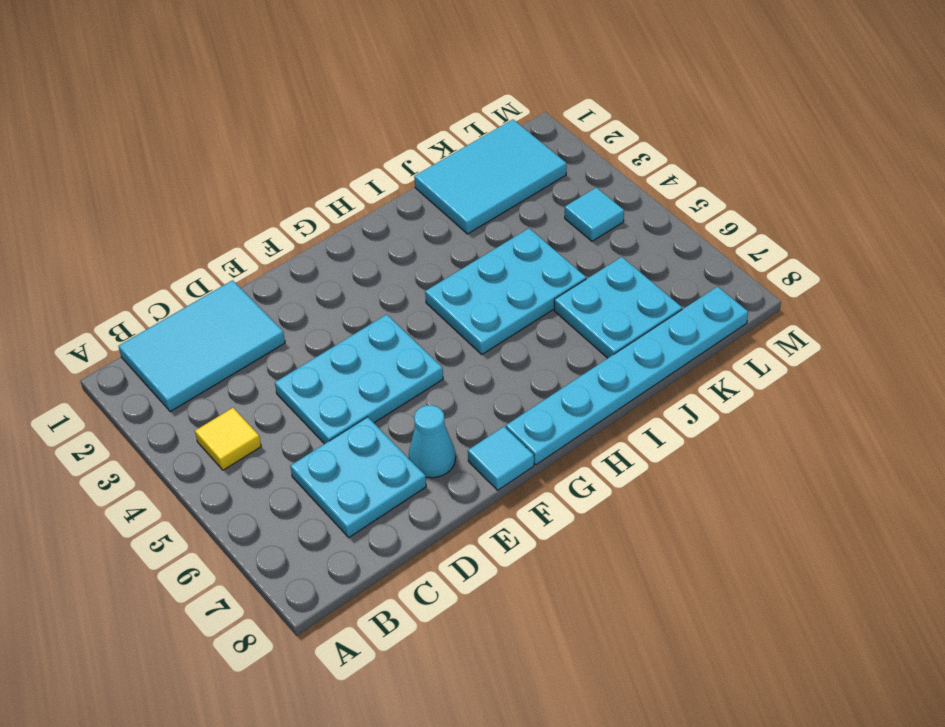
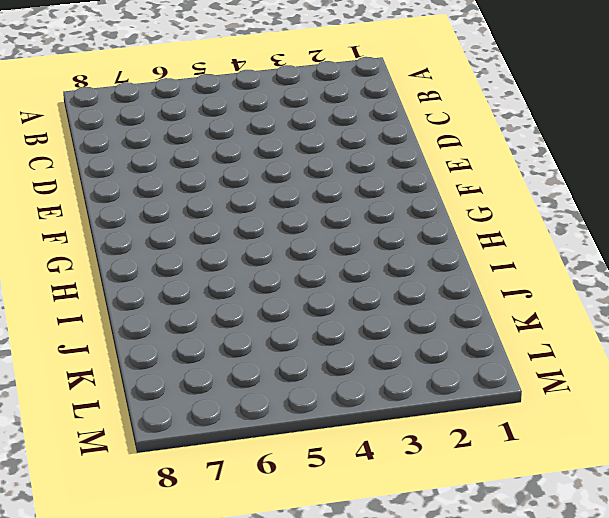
none -> cyan 2x3 tile [118,280,285,412]
none -> yellow 1x1 tile [195,408,261,470]

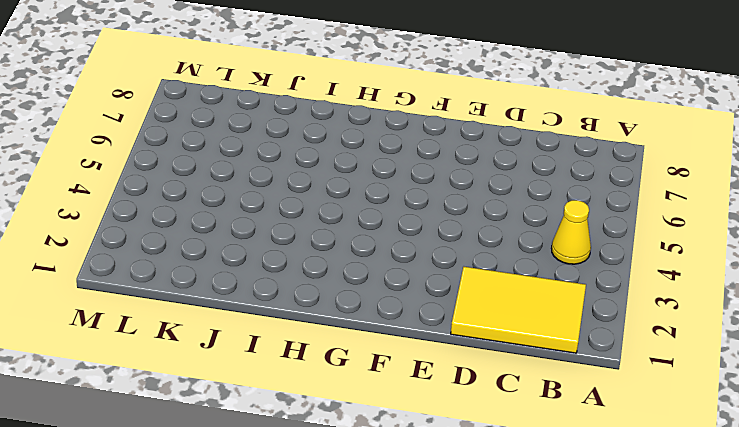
yellow 2x3 tile [451,267,586,353] -> cyan 2x3 tile [118,280,285,412]
yellow 1x1 cone [551,200,591,264] -> yellow 1x1 tile [195,408,261,470]
none -> cyan 2x2 plate [290,417,426,537]
none -> cyan 2x3 plate [275,315,443,444]

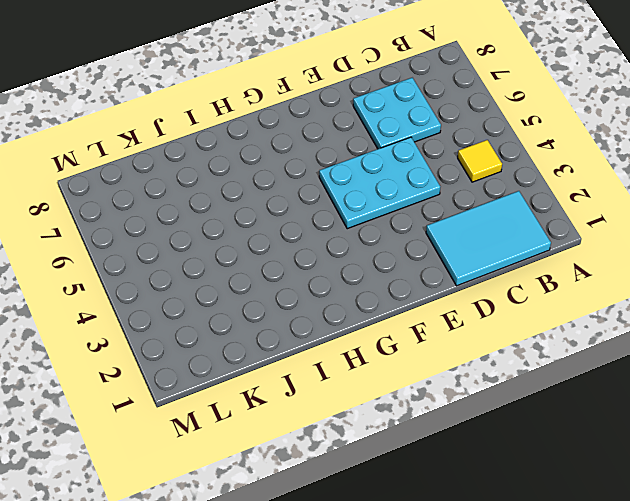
none -> cyan 1x1 cone [409,405,456,478]
none -> cyan 1x1 tile [468,427,534,490]

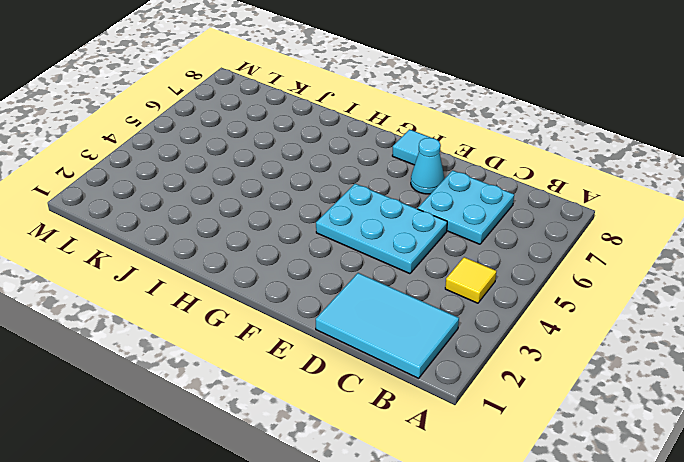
none -> cyan 1x6 plate [506,287,748,465]
none -> cyan 2x3 plate [425,228,586,354]

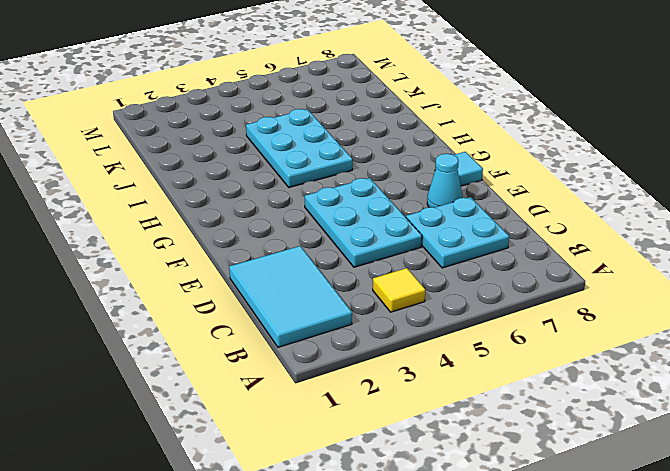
none -> cyan 1x6 plate [506,287,748,465]
none -> cyan 2x3 tile [414,119,567,234]

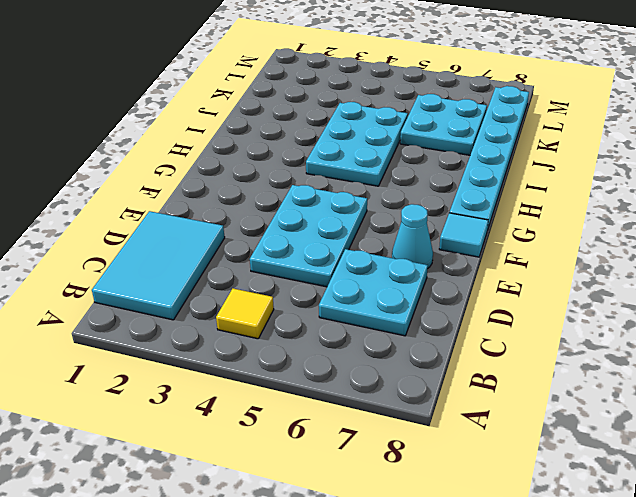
none -> cyan 2x3 tile [414,119,567,234]
none -> cyan 1x1 tile [565,187,624,241]

